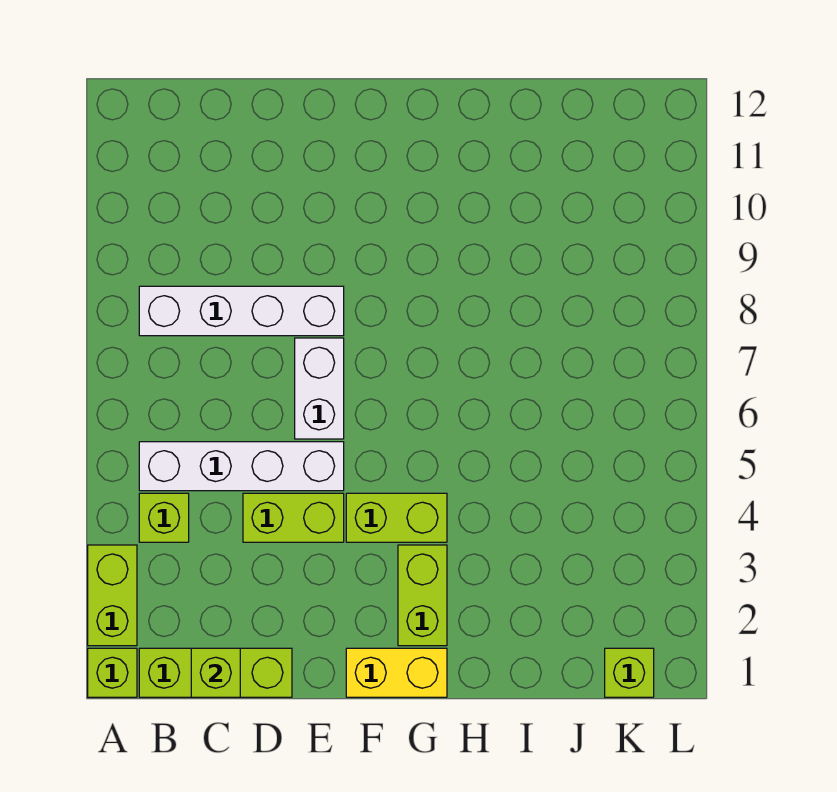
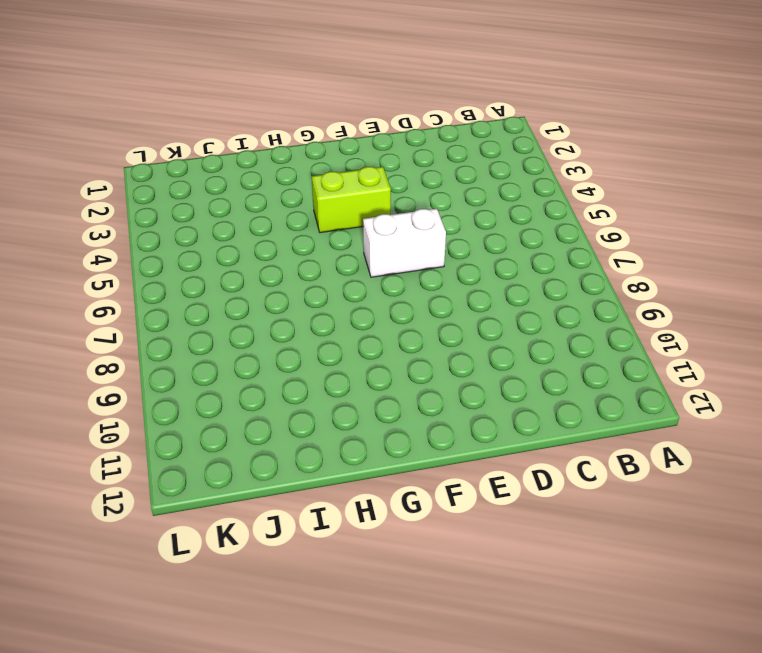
white 1x2 brick [363,209,446,277] -> white 1x2 brick turned to [295,338,344,439]
none -> lime 1x1 brick [88,648,137,697]
none -> lime 1x2 brick [88,545,137,646]
none -> lime 1x3 brick [139,648,292,697]

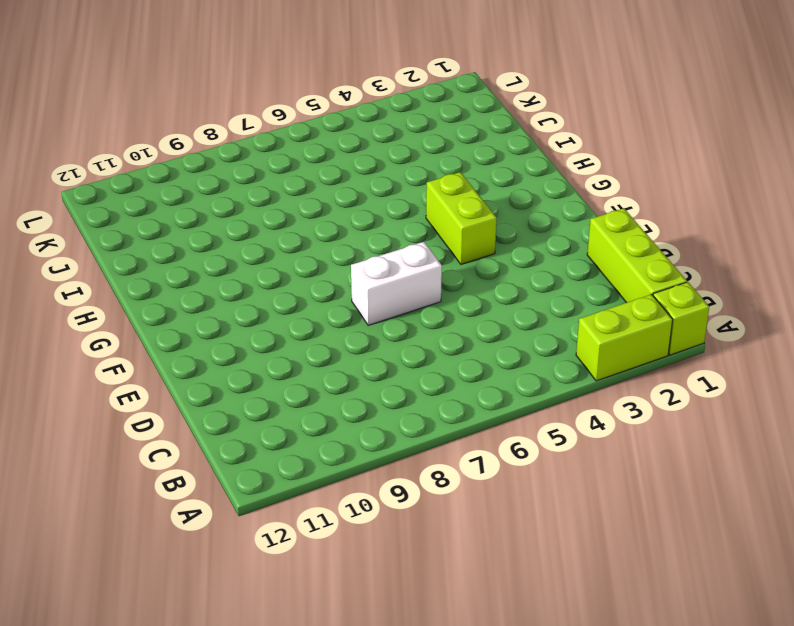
none -> lime 1x1 brick [139,493,189,542]
none -> white 1x4 brick [139,442,344,491]
none -> white 1x4 brick [139,286,344,336]

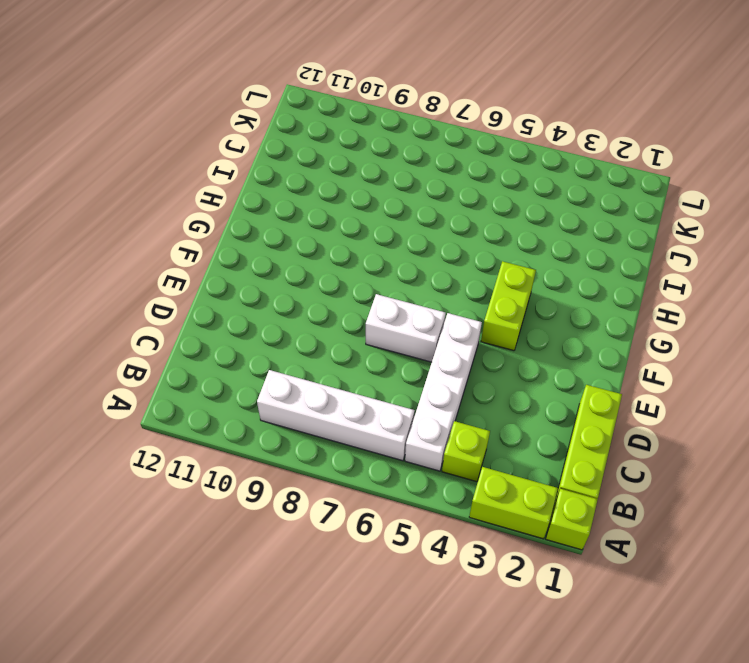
white 1x4 brick [257,370,415,461] -> white 1x4 brick turned to [139,286,344,336]
none -> lime 1x2 brick [243,493,344,542]
none -> yellow 1x2 brick [346,648,447,697]
none -> lime 1x2 brick [398,545,447,646]

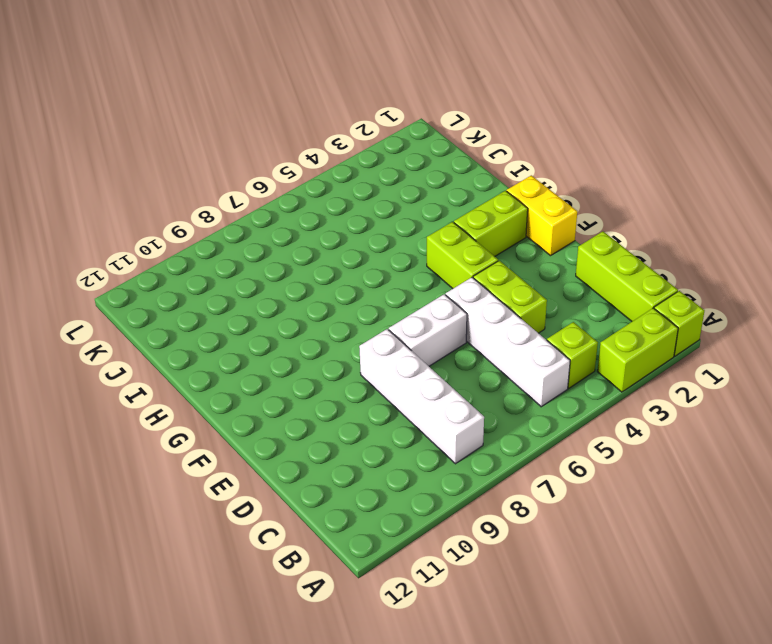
none -> lime 1x1 brick [605,648,654,697]
none -> lime 1x1 brick [191,648,240,697]

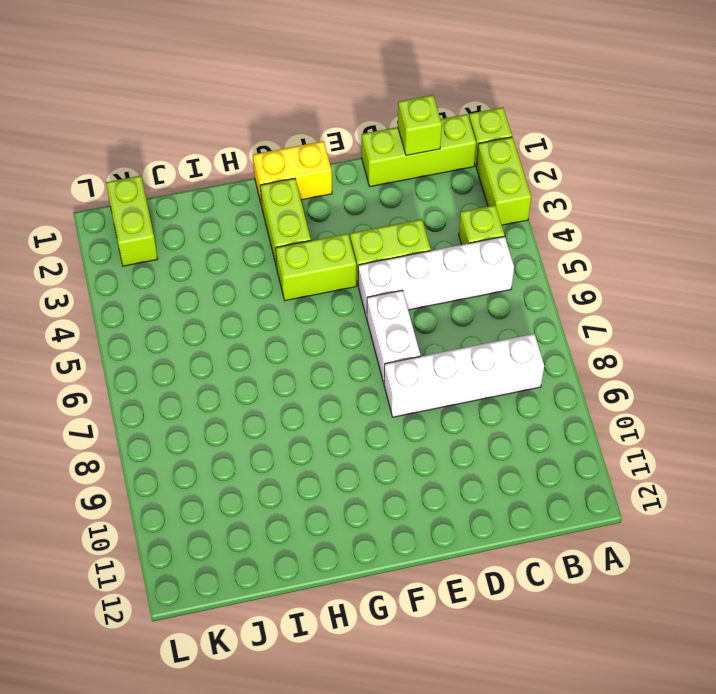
lime 1x2 brick [106,176,158,266] -> lime 1x1 brick [605,648,654,697]

